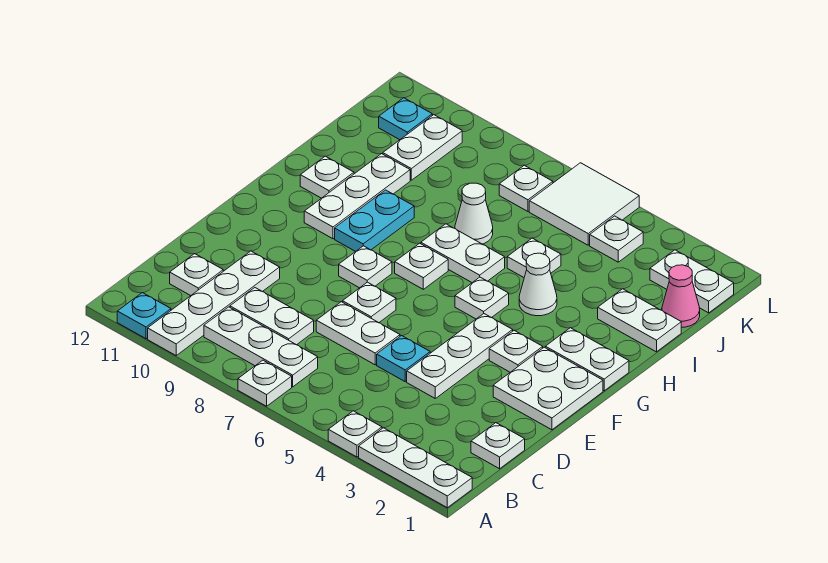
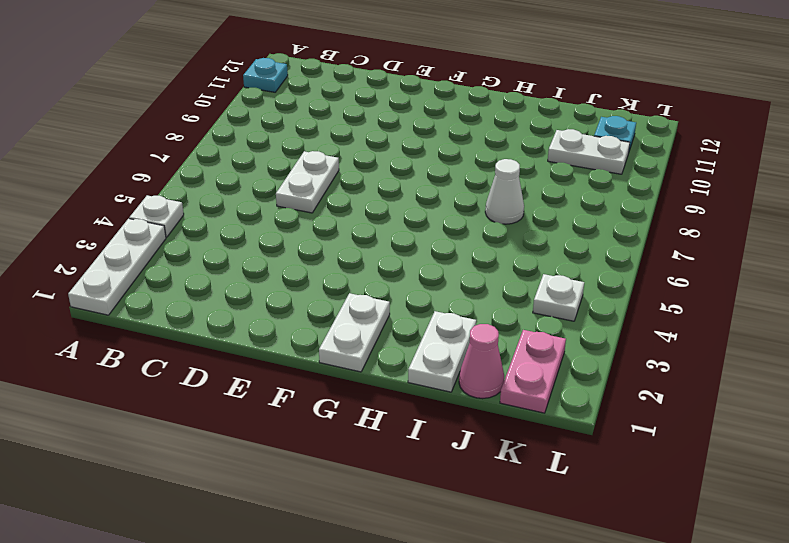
pink 1x2 plate [500,330,566,413] -> white 1x2 plate [650,250,734,313]
none -> white 1x1 plate [238,360,292,406]
none -> white 1x4 plate [148,251,280,355]
none -> white 1x3 plate [204,307,318,387]
none -> white 1x1 plate [471,423,525,469]

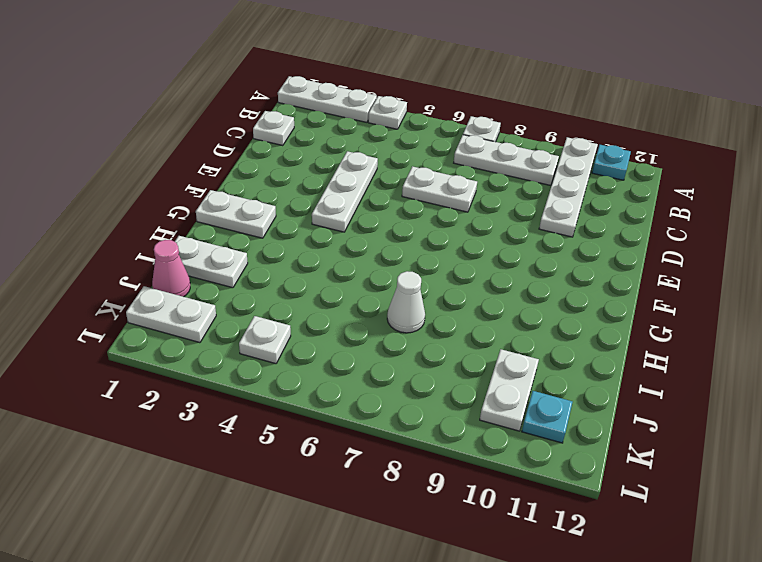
none -> white 1x2 plate [230,288,314,345]
none -> white 1x1 plate [170,254,223,296]
none -> cyan 1x1 plate [377,336,430,381]
none -> white 2x2 plate [493,347,603,430]

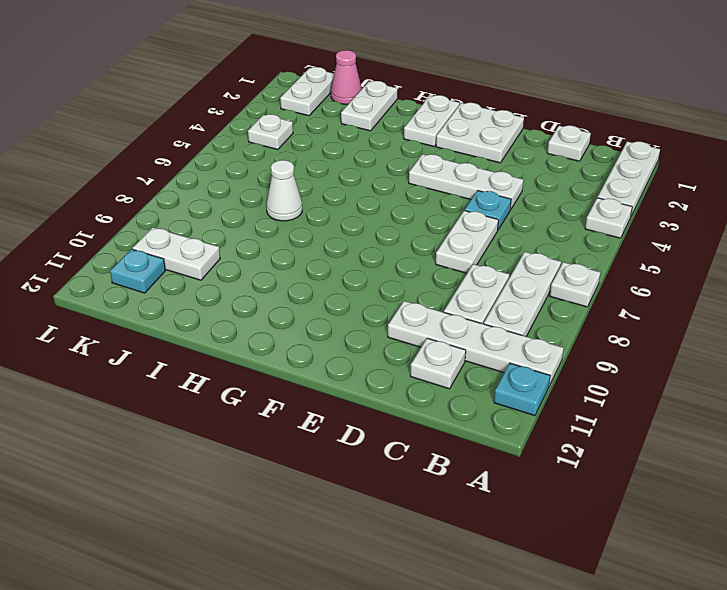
none -> white 1x1 plate [343,282,396,323]
none -> white 1x1 plate [489,330,543,372]
none -> white 1x1 plate [339,246,392,288]
none -> white 1x1 plate [455,277,509,319]

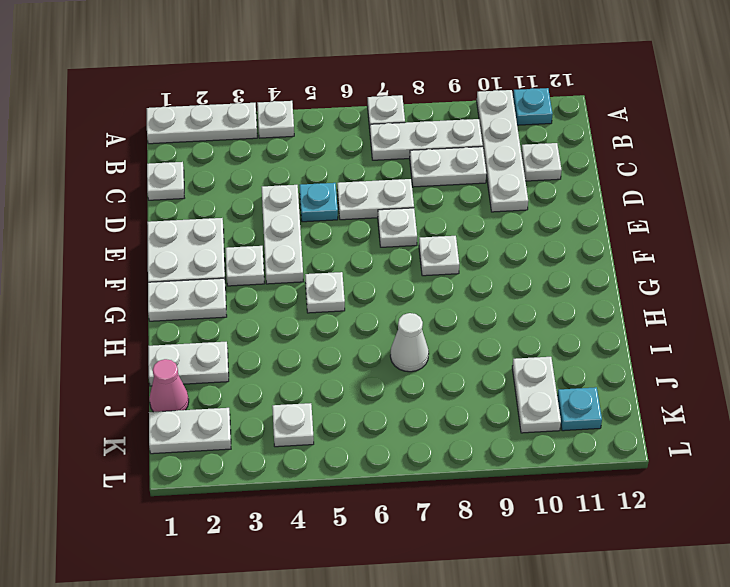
none -> white 1x1 plate [395,243,448,289]
none -> cyan 1x2 plate [335,190,414,252]
none -> white 1x3 plate [304,154,410,239]
none -> white 1x1 cone [519,253,557,316]

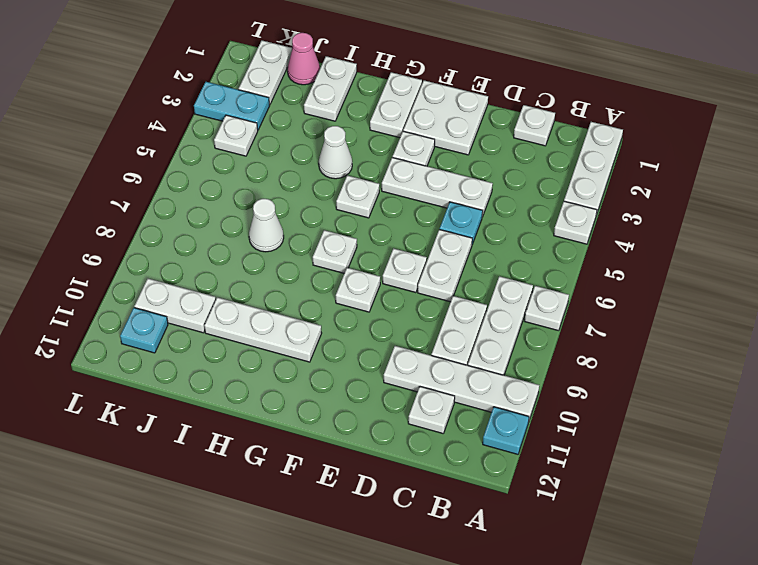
cyan 1x2 plate [194,82,269,130] -> cyan 1x2 plate moved to [335,190,414,252]
none -> white 1x2 plate [421,224,505,283]
none -> white 1x1 plate [300,156,354,198]
none -> white 1x1 plate [507,238,561,277]
none -> white 2x2 tile [529,163,639,245]

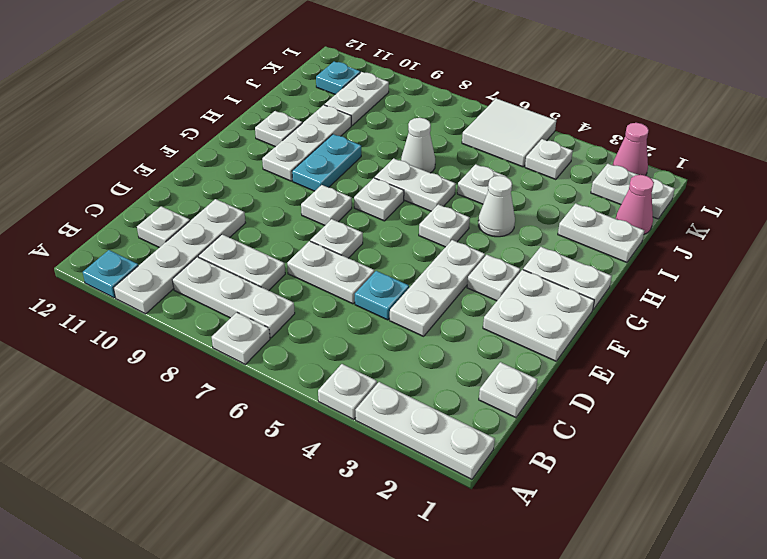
pink 1x1 cone [613,123,649,176] -> none
none -> white 1x1 plate [499,165,553,211]

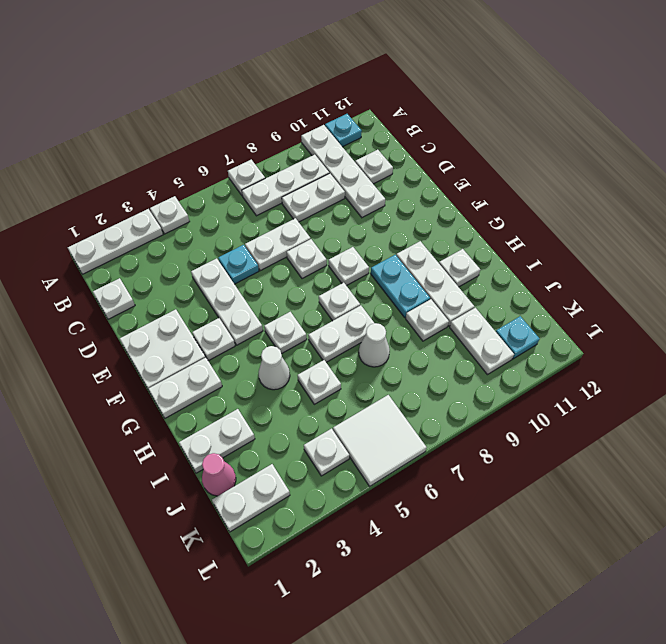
white 1x1 plate [406,299,449,341] -> white 1x1 plate moved to [499,165,553,211]

